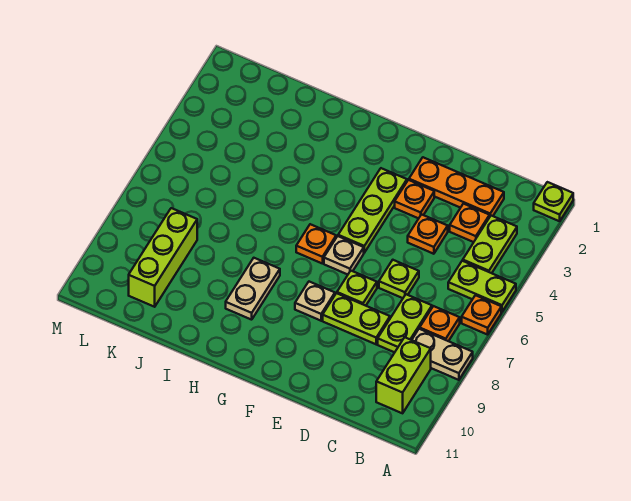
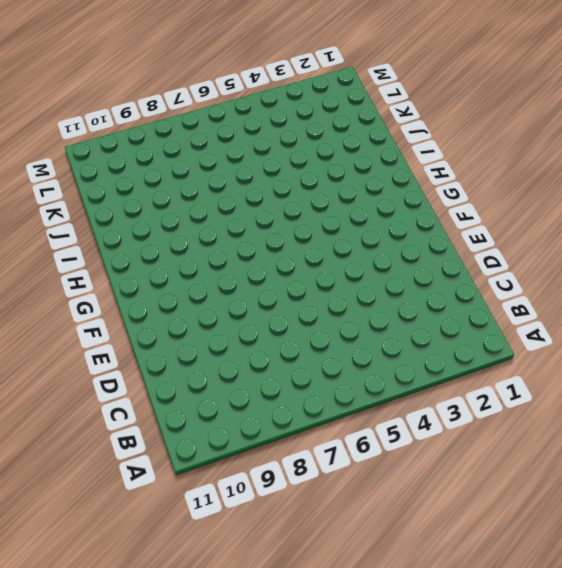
none -> lime 1x1 plate [534,182,573,221]
none -> lime 1x2 plate [448,261,516,312]
none -> orange 1x1 plate [462,295,501,335]

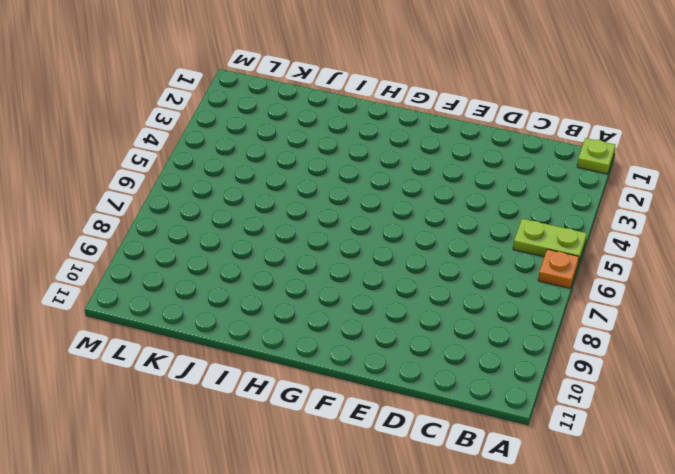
none -> tan 1x2 plate [412,329,473,380]
none -> lime 1x2 plate [463,216,517,273]
none -> orange 1x1 plate [420,306,460,341]

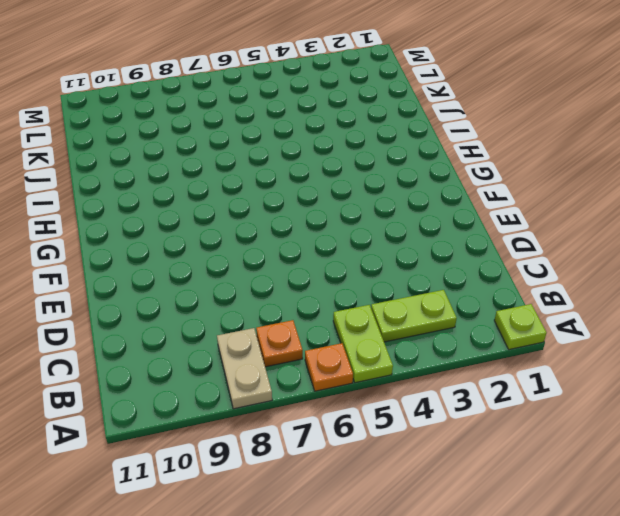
none -> lime 1x2 brick [376,337,431,413]
none -> orange 1x3 plate [409,157,504,216]
none -> orange 1x1 plate [450,204,490,242]

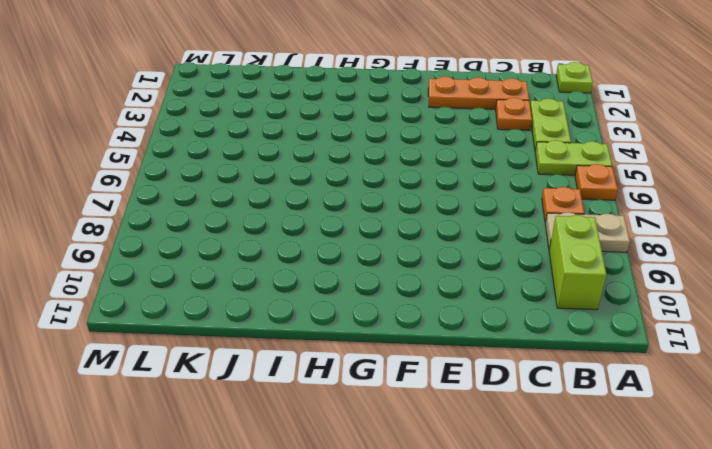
none -> lime 1x2 plate [378,294,432,352]
none -> orange 1x1 plate [408,214,448,254]
none -> lime 1x1 plate [379,260,419,298]

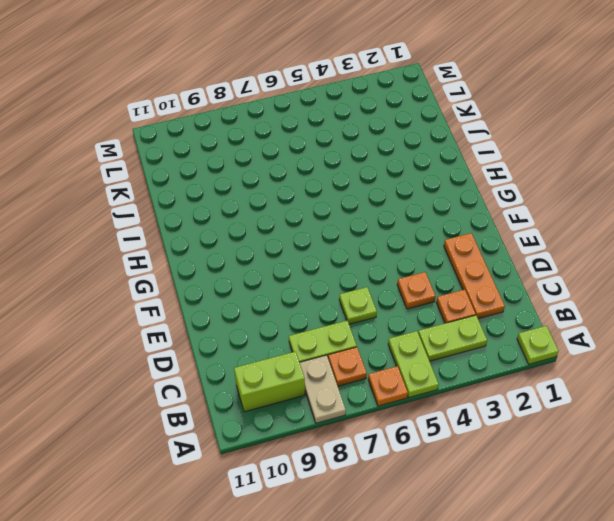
none -> lime 1x2 plate [323,293,390,344]
none -> orange 1x1 plate [395,180,434,218]
none -> lime 1x1 plate [337,271,377,306]

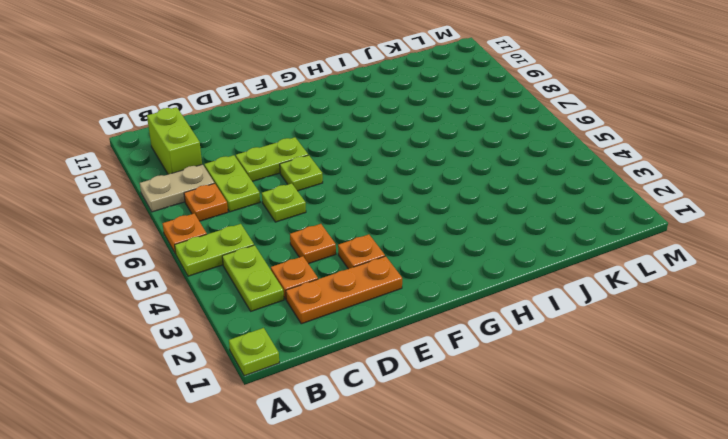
none -> lime 1x3 plate [338,168,407,253]
none -> tan 1x1 plate [324,236,364,275]
none -> tan 1x1 plate [295,282,335,321]

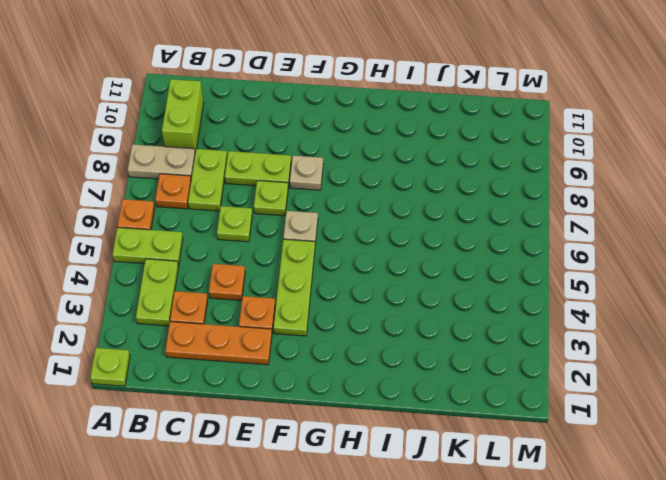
none -> orange 1x1 plate [296,224,336,264]
none -> tan 1x2 plate [226,258,280,320]
none -> lime 1x3 brick [129,208,197,307]

